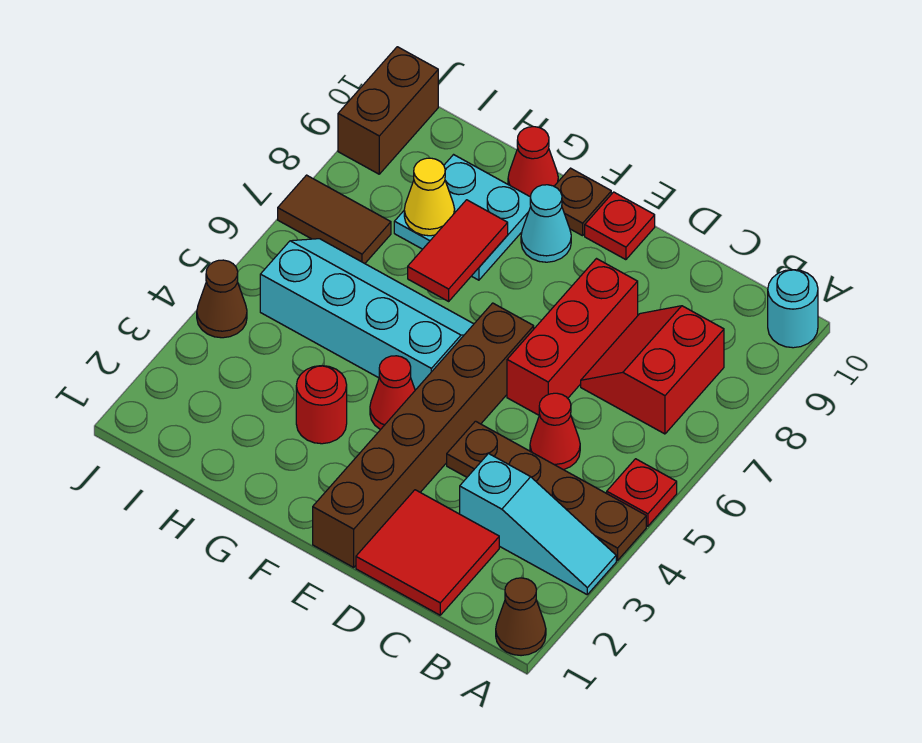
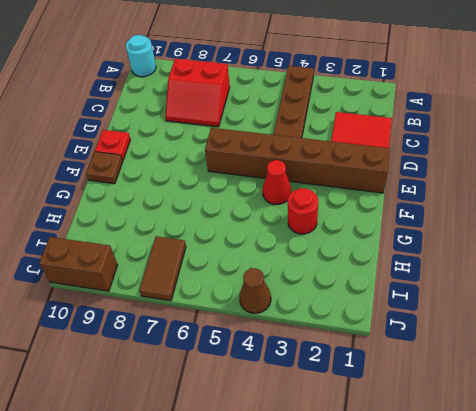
none -> brown 1x1 cone [496,578,546,656]
none -> cyan 1x3 slope [460,454,616,594]
none -> red 1x1 plate [607,459,677,526]

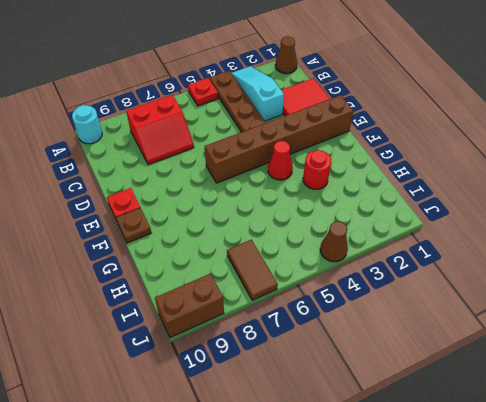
none -> red 1x1 cone [530,393,580,470]
none -> red 1x3 brick [507,259,638,415]
none -> cyan 2x4 slope [260,239,474,390]

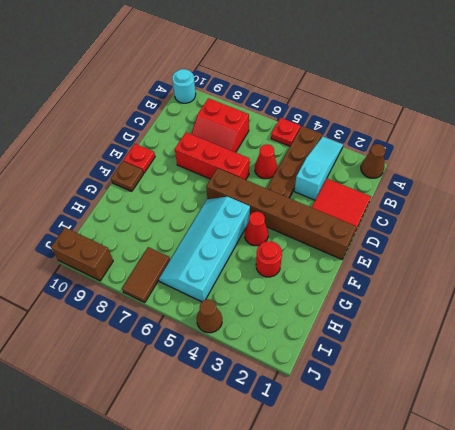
none -> cyan 1x1 cone [521,185,571,262]
none -> cyan 2x2 plate [394,155,531,280]
none -> red 1x1 cone [508,127,558,197]

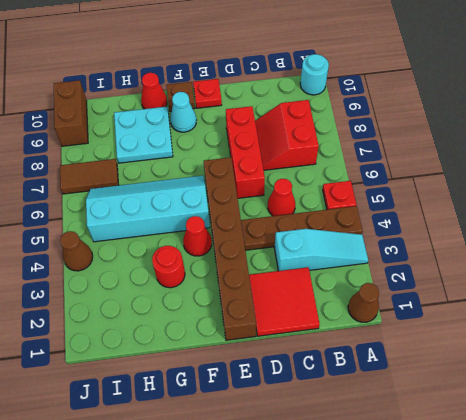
none -> red 1x2 tile [408,200,508,301]
none -> yellow 1x1 cone [404,158,455,236]

